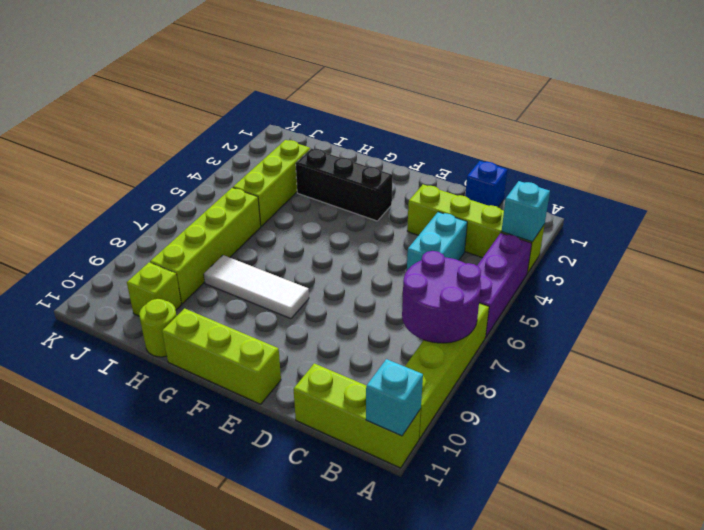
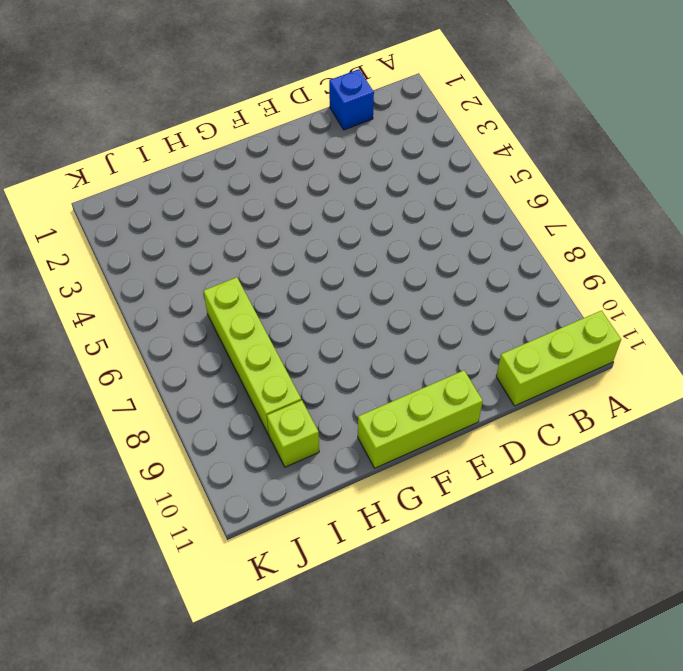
none -> lime 1x4 brick [407,185,545,273]
none -> purple 1x3 brick [477,233,532,337]
none -> lime 1x4 brick [405,303,489,439]

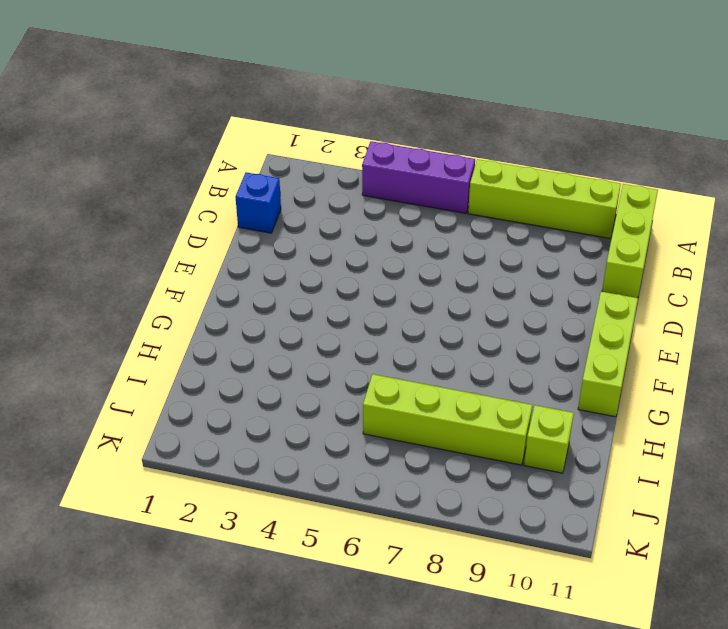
none -> lime 1x4 brick [407,185,545,273]
none -> cyan 1x2 brick [407,212,467,270]
none -> black 1x3 brick [296,148,393,221]

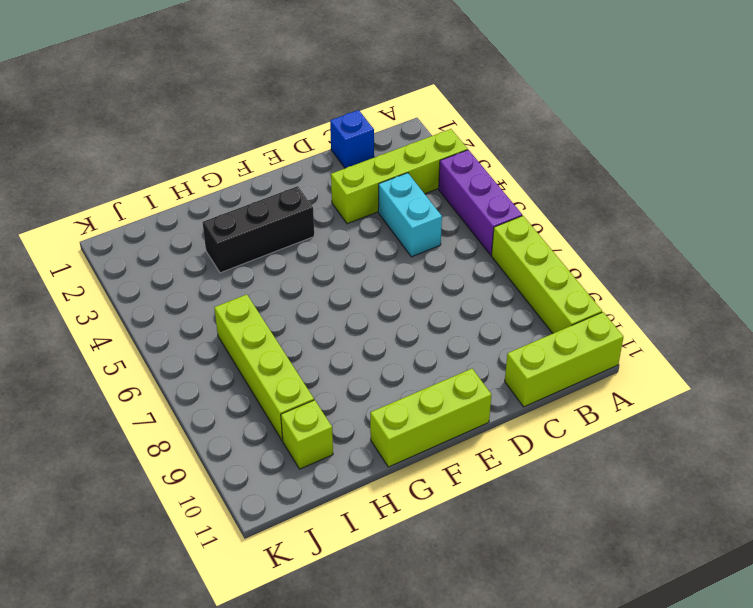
none -> white 1x3 tile [204,255,309,319]
none -> lime 1x1 round brick [139,299,177,357]
none -> lime 1x3 brick [233,140,310,226]

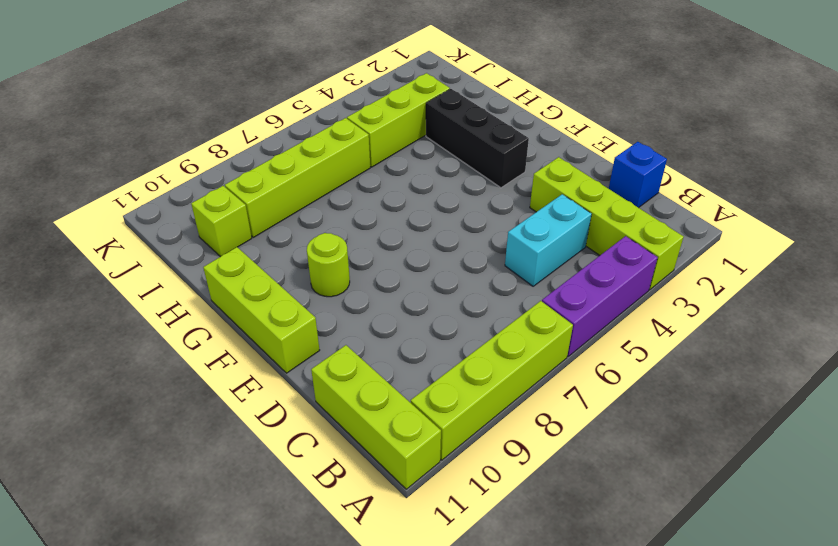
lime 1x1 round brick [307,233,350,297] -> lime 1x1 round brick moved to [139,299,177,357]
none -> white 1x3 tile [204,255,309,319]
none -> cyan 1x1 brick [501,181,550,242]
none -> purple 2x2 round brick [402,251,481,343]

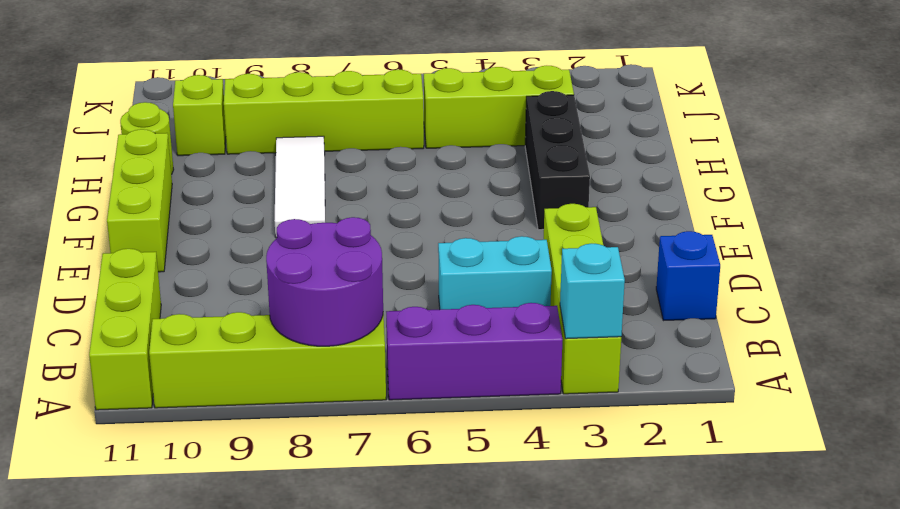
none -> cyan 1x1 brick [366,359,423,436]

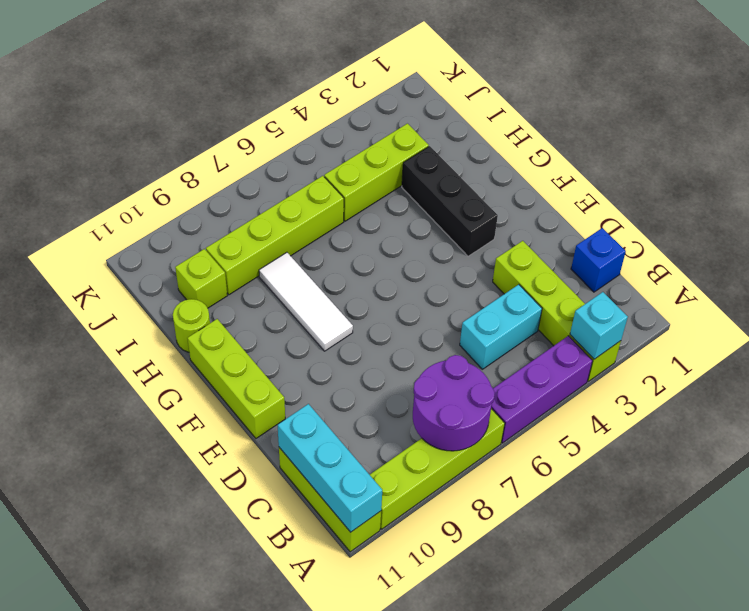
cyan 1x3 brick [278,404,382,532] -> cyan 1x1 brick [366,359,423,436]

